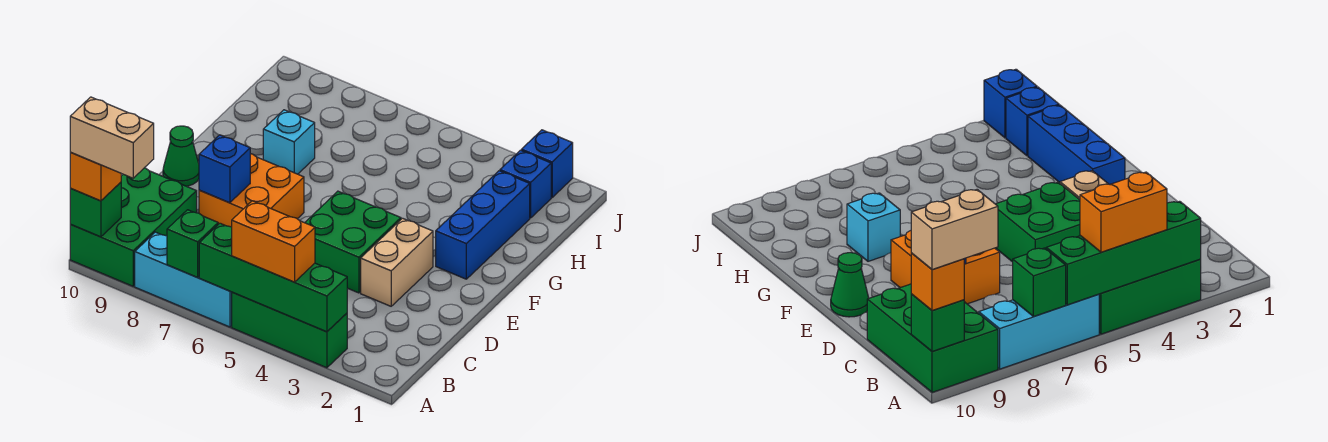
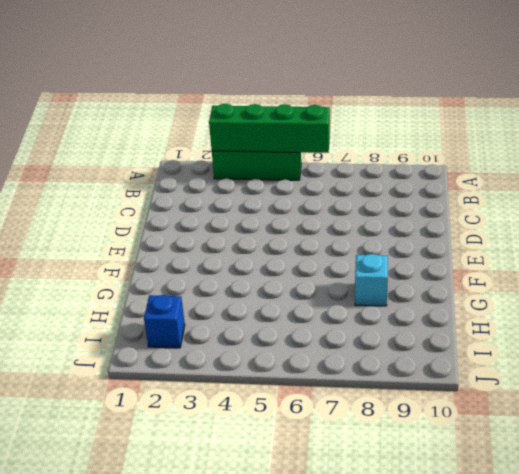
none -> cyan 1x3 brick [135,232,232,327]
none -> green 2x3 brick [70,168,197,286]
none -> tan 1x2 brick [361,218,433,306]

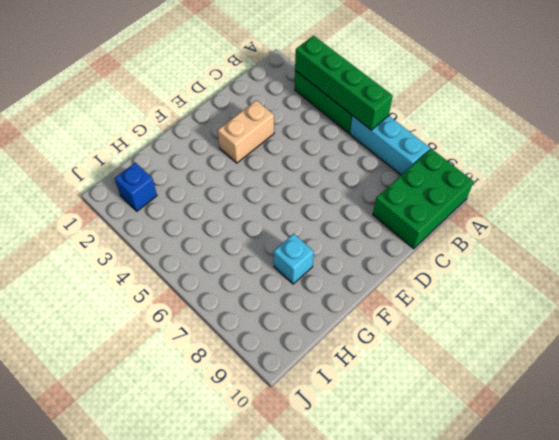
none -> green 2x2 brick [305,191,401,293]
none -> orange 2x2 brick [199,154,304,227]
none -> green 1x1 cone [163,126,199,186]

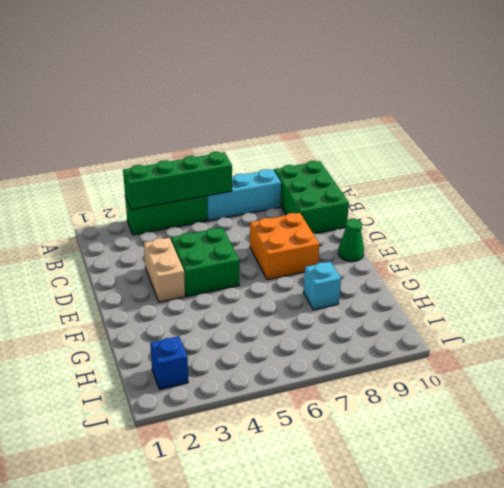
none -> blue 1x3 brick [436,171,530,279]
none -> blue 1x1 brick [521,130,573,197]
none -> green 1x1 brick [167,210,218,278]

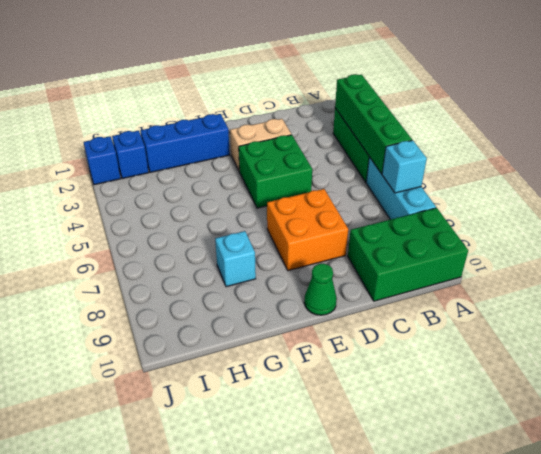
cyan 1x1 brick [382,140,427,193] -> green 1x1 brick [167,210,218,278]
none -> green 1x1 brick [70,182,121,237]
none -> blue 1x1 brick [199,135,250,203]
none -> orange 1x2 brick [232,201,315,282]

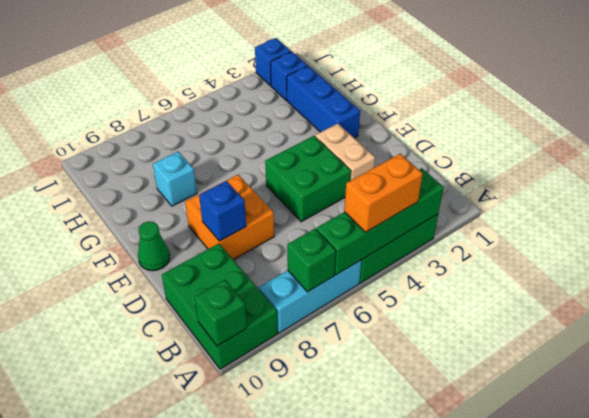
none -> orange 1x1 brick [70,152,121,201]
none -> tan 1x2 brick [70,97,154,178]

